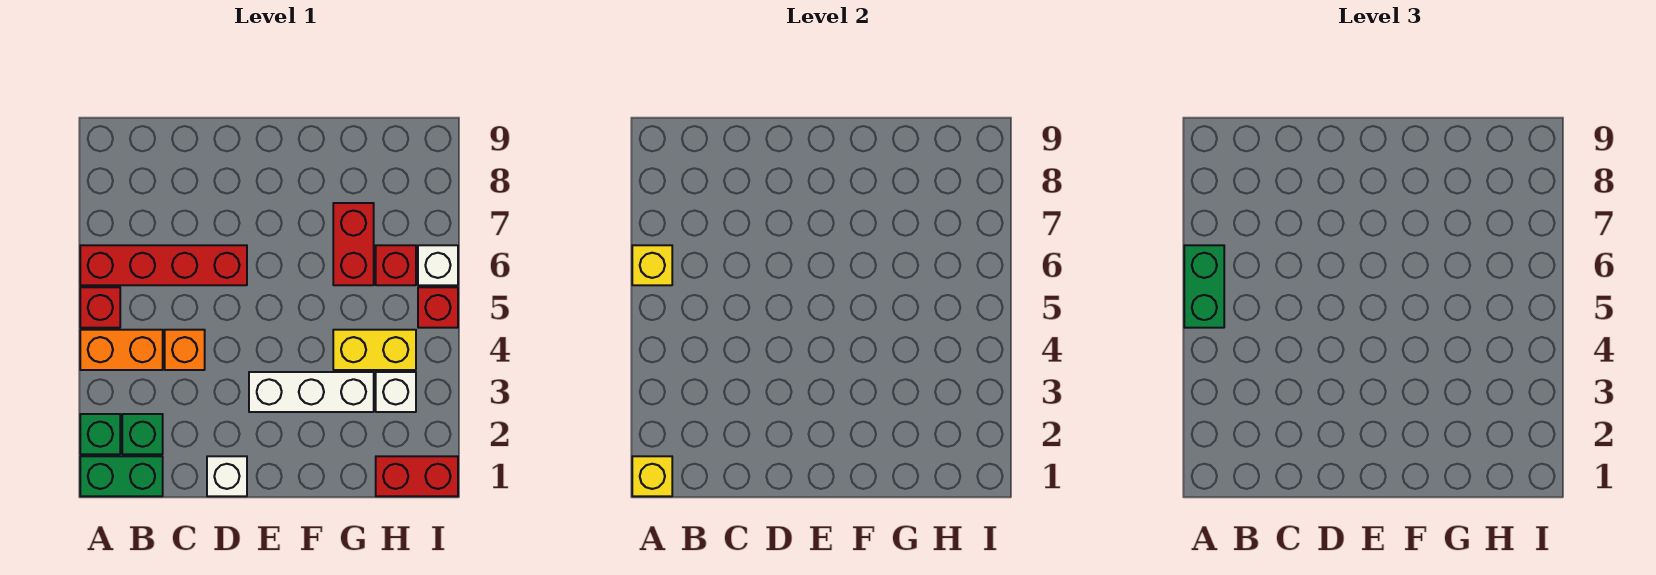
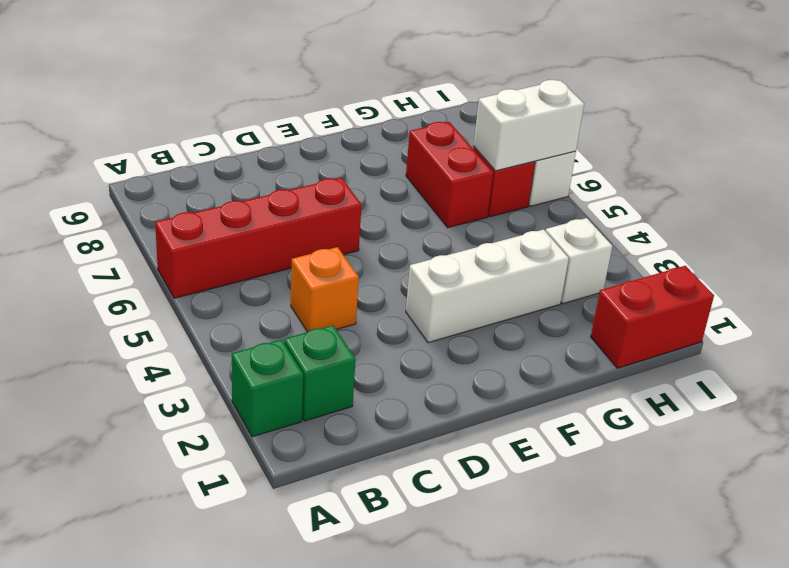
white 1x2 brick [473,80,584,171] -> none
none -> green 1x2 brick [80,456,163,496]
none -> orange 1x2 brick [80,330,163,370]
none -> red 1x1 brick [80,287,120,328]

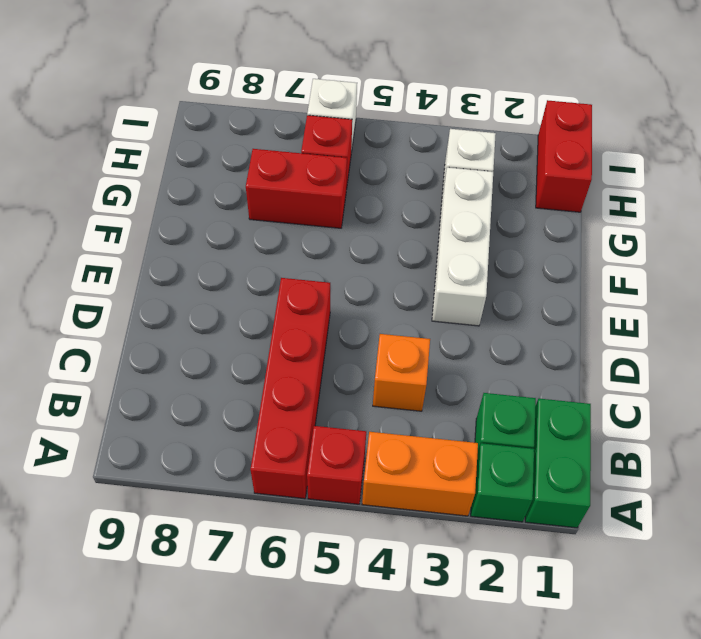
orange 1x2 brick [362,432,478,516] -> orange 1x2 brick turned to [80,330,163,370]
none -> white 1x1 brick [207,456,247,496]
none -> yellow 1x2 brick [333,330,416,370]
none -> red 1x1 brick [418,287,458,328]

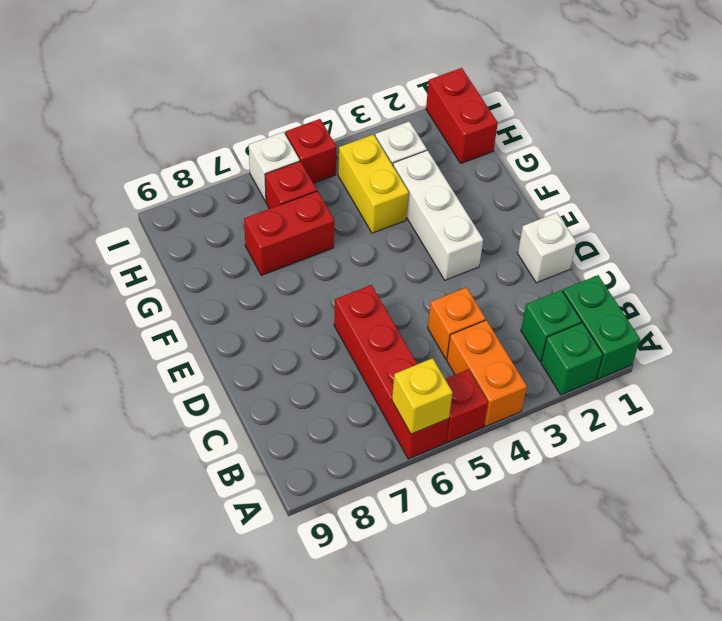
none -> yellow 1x1 brick [632,456,672,496]
none -> green 1x2 brick [1184,245,1224,328]

